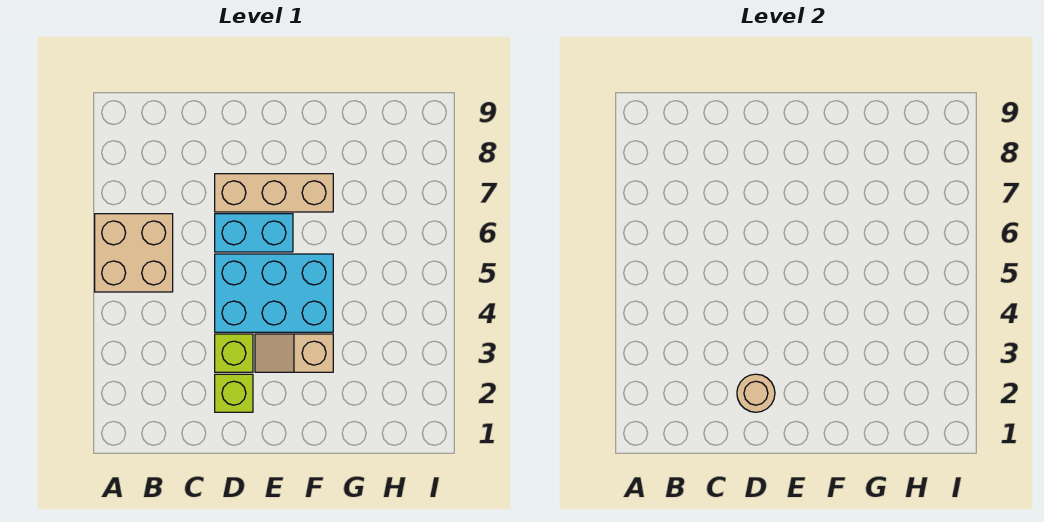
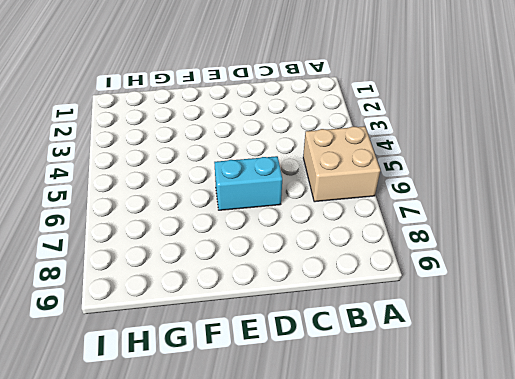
none -> lime 1x1 brick [215,374,253,412]
none -> lime 1x1 brick [215,334,253,372]

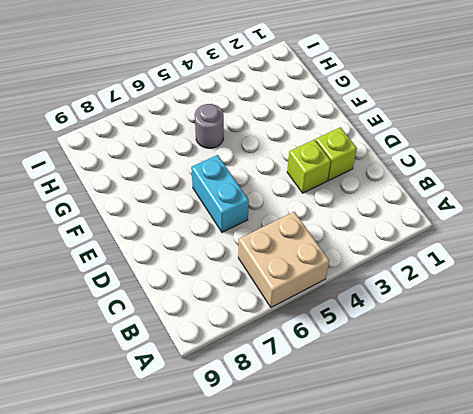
grey 1x1 round brick [195,104,224,148] -> none
none -> cyan 2x3 brick [215,254,333,332]
none -> tan 1x3 brick [215,174,333,212]

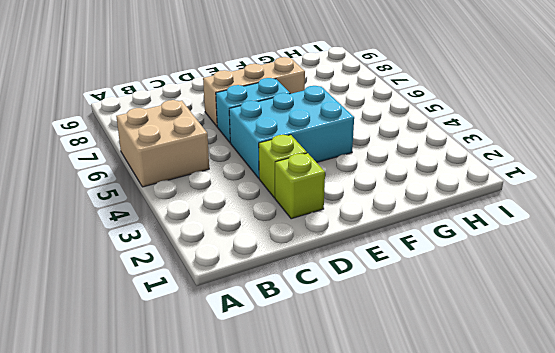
none -> tan 1x2 slope [255,334,333,372]
none -> tan 1x1 round brick [737,374,775,412]

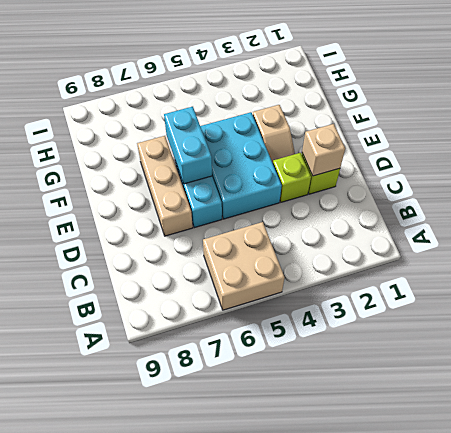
tan 1x1 brick [302,124,345,176] -> tan 1x1 round brick [737,374,775,412]
cyan 1x2 brick [164,107,212,184] -> none

